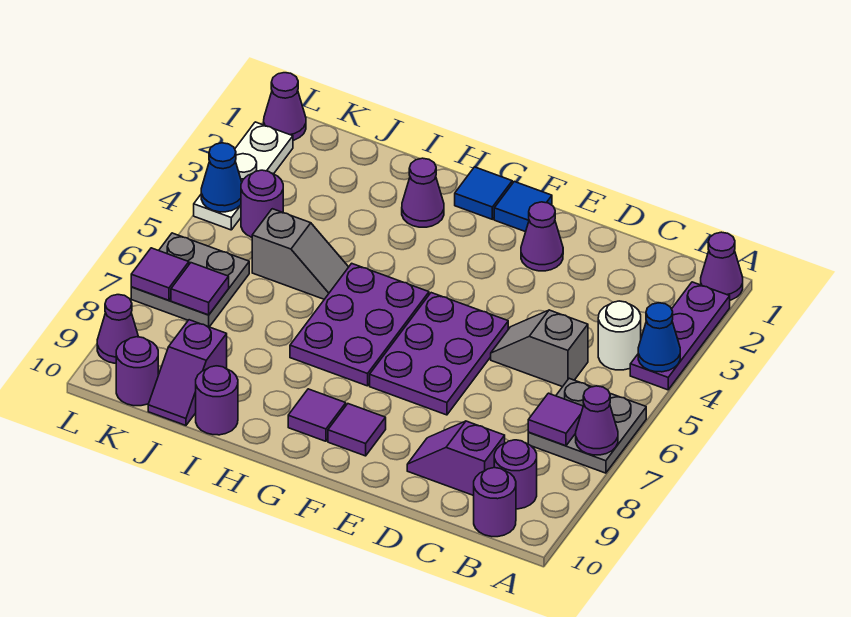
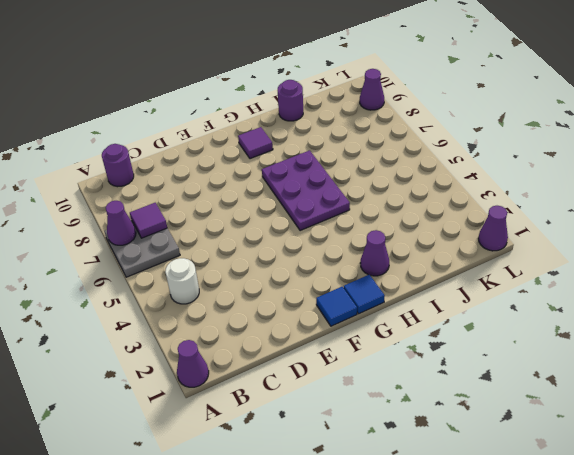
none -> purple 1x3 plate [630,282,730,390]
none -> purple 1x1 round brick [494,440,537,509]
none -> grey 1x2 slope [491,310,588,387]
none -> purple 1x2 slope [407,421,505,496]

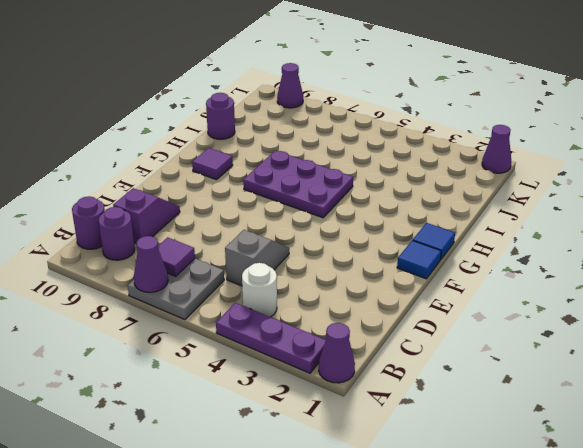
none -> purple 1x1 cone [521,202,563,271]
none -> purple 2x3 plate [370,293,508,415]
none -> purple 1x1 tile [328,404,386,456]
none -> purple 1x1 cone [402,158,444,227]

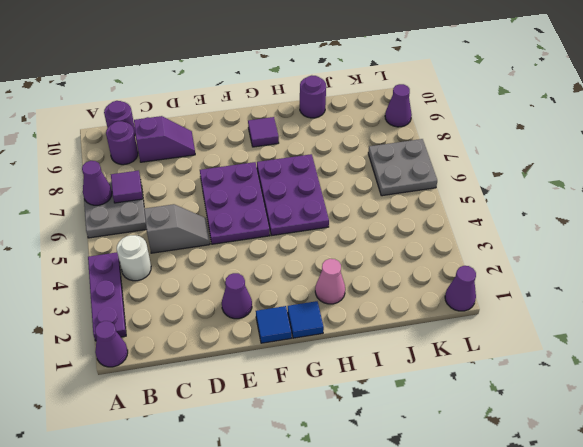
pink 1x1 cone [315,259,345,304] -> purple 1x1 cone [402,158,444,227]
none -> purple 1x1 tile [328,404,386,456]
none -> grey 1x2 slope [252,209,348,299]
none -> purple 1x2 slope [148,320,227,425]
none -> purple 1x1 round brick [241,170,283,237]

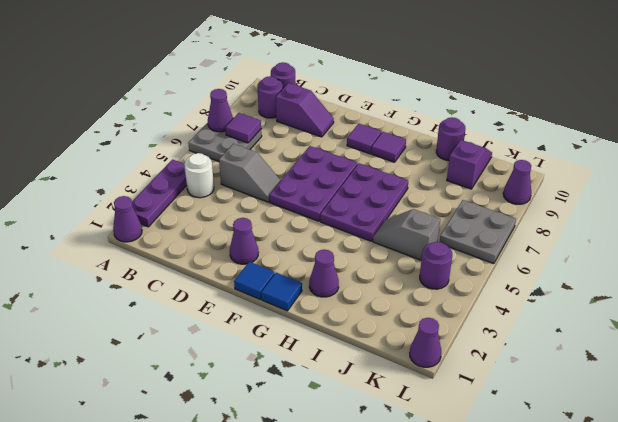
none -> purple 1x1 round brick [116,337,158,406]
none -> white 1x3 plate [194,122,293,230]
none -> blue 1x1 cone [638,303,680,372]
none -> purple 1x1 tile [171,263,229,315]

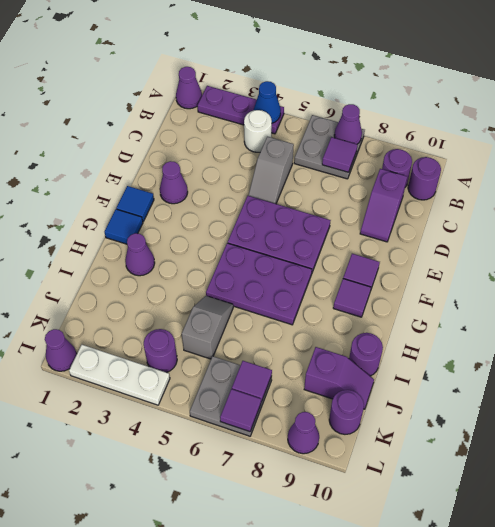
none -> blue 1x1 cone [201,143,242,212]

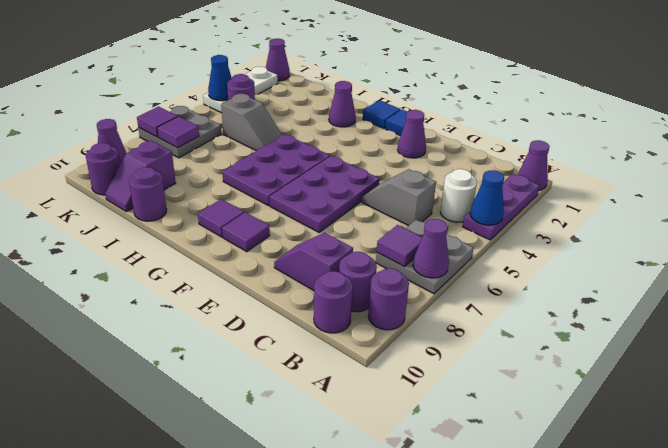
purple 1x1 round brick [368,268,409,330] -> none

